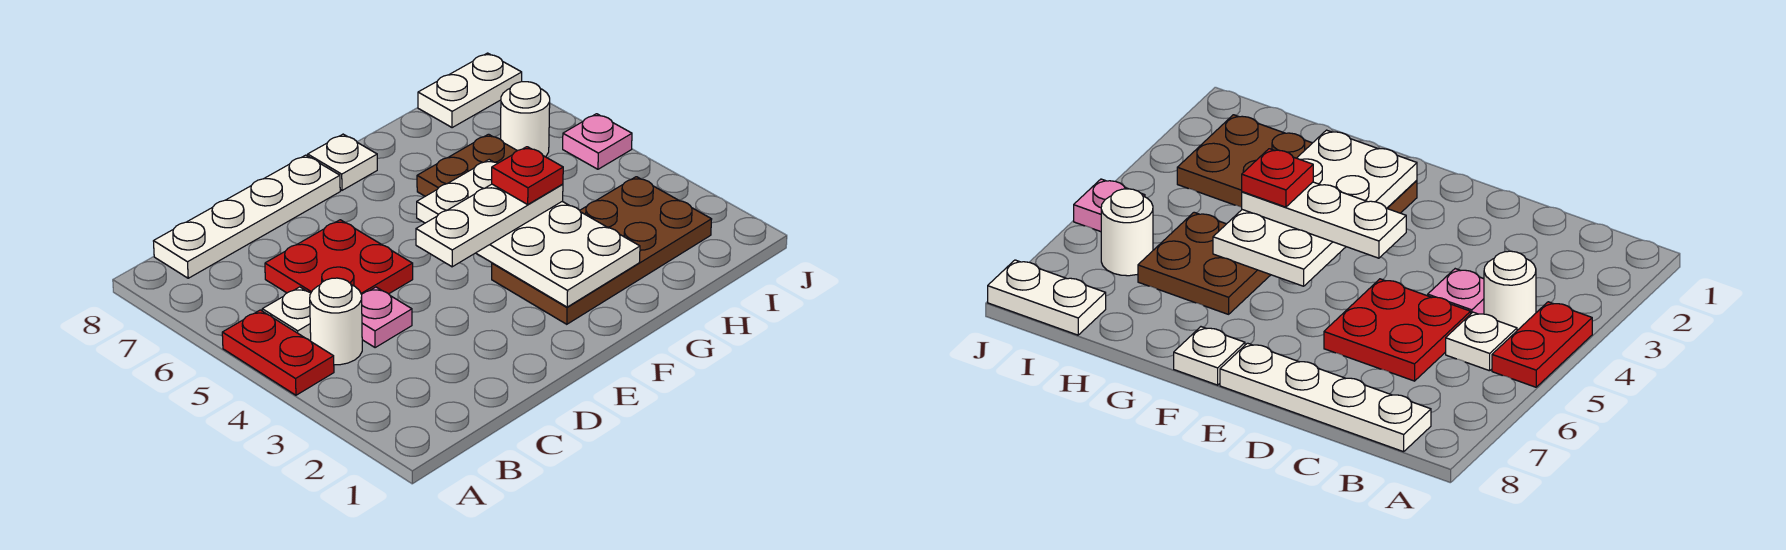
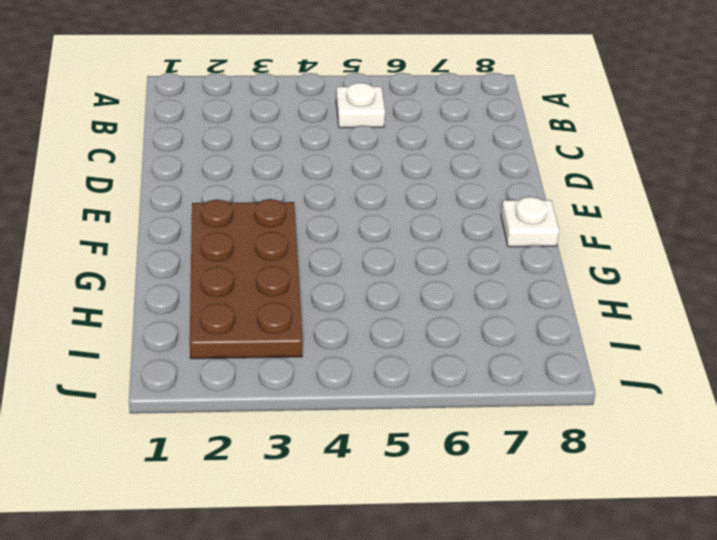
none -> red 1x2 plate [222,310,334,395]
none -> white 1x1 round brick [310,278,362,365]
none -> white 1x4 plate [154,155,340,278]

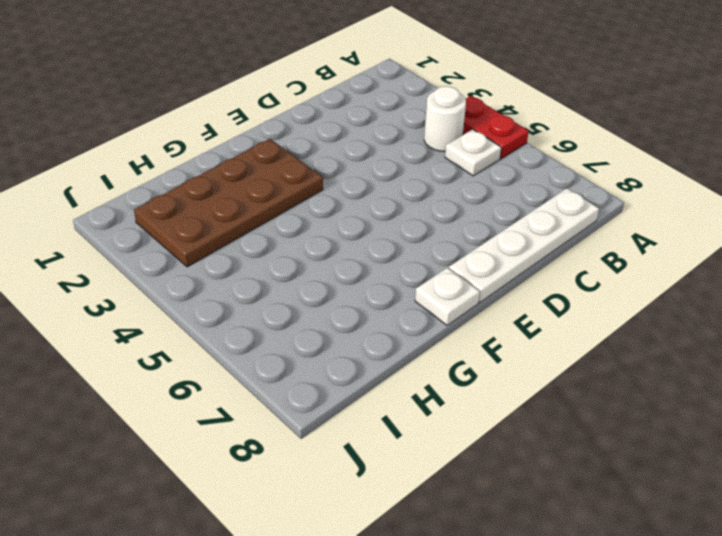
none -> pink 1x1 plate [362,287,412,348]
none -> red 2x2 plate [265,220,413,294]
none -> brown 2x2 plate [417,134,517,196]

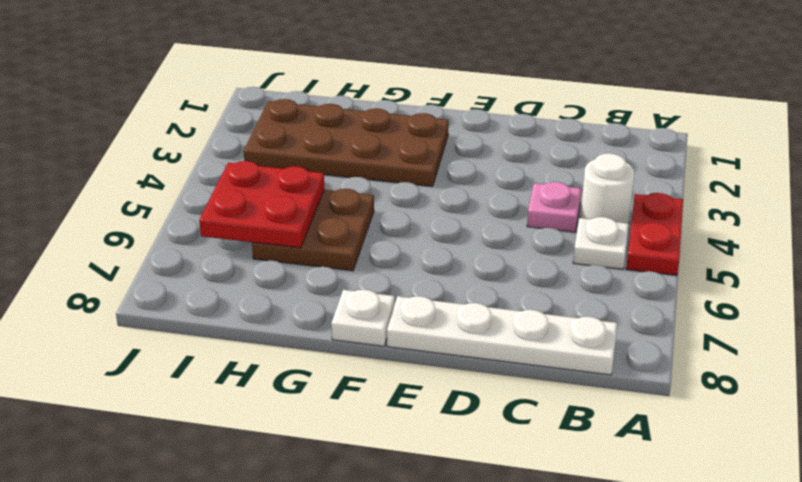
red 2x2 plate [199,161,324,248] -> red 2x2 plate moved to [265,220,413,294]
none -> white 1x1 round brick [501,82,550,157]
none -> white 1x2 plate [418,53,522,128]
none -> pink 1x1 plate [563,114,632,169]

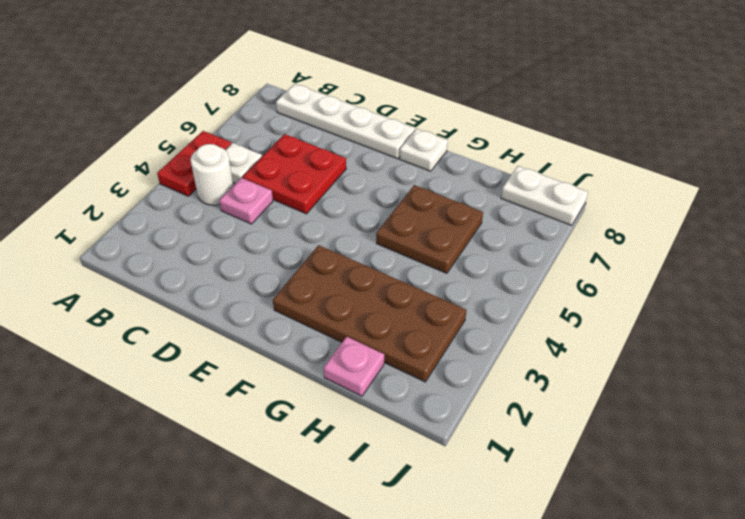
pink 1x1 plate [324,337,384,396] -> pink 1x1 plate moved to [563,114,632,169]
none -> white 1x1 round brick [501,82,550,157]
none -> white 2x4 plate [417,160,640,307]
none -> white 1x3 plate [416,184,563,267]

